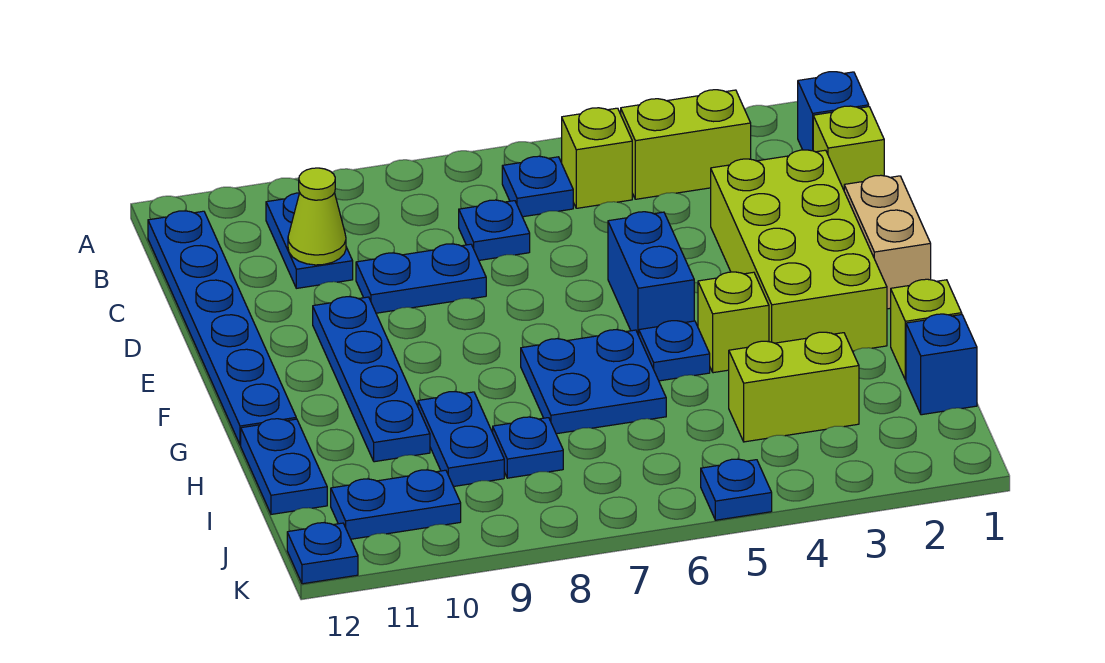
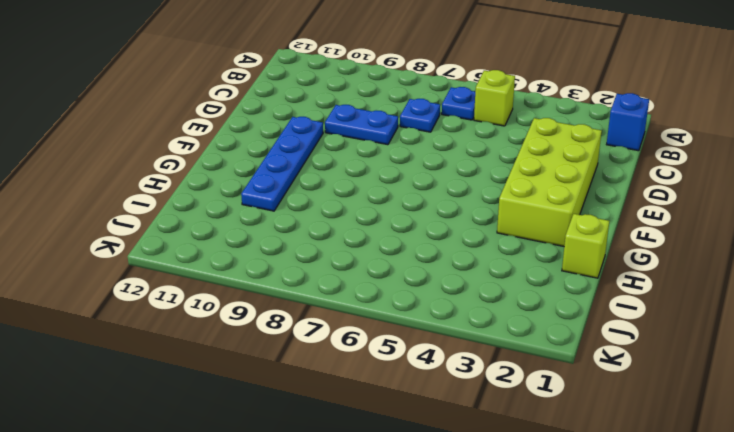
none -> lime 1x2 brick [621,90,751,199]
none -> blue 1x2 plate [266,193,353,288]
none -> blue 1x6 plate [148,211,296,445]

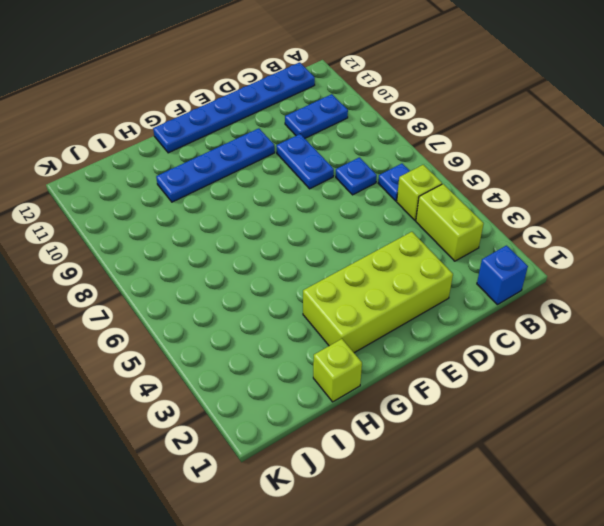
none -> lime 1x1 brick [813,106,884,190]
none -> tan 1x2 brick [844,175,931,309]
none -> blue 1x2 brick [608,212,694,335]

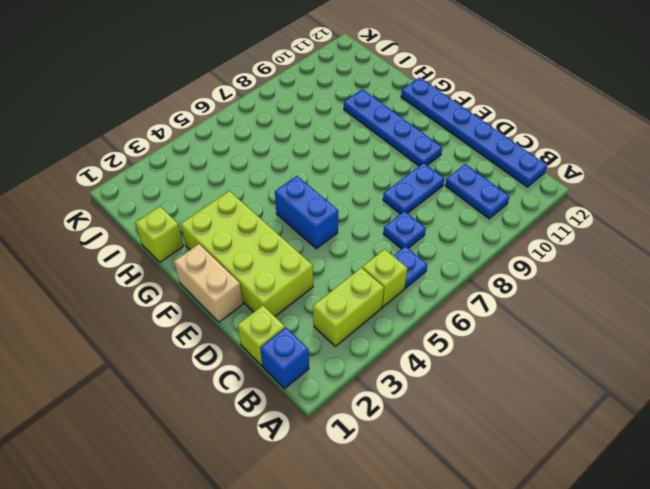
none -> lime 1x1 brick [698,272,769,373]
none -> blue 1x1 plate [639,321,710,381]
none -> blue 2x2 plate [521,330,666,434]

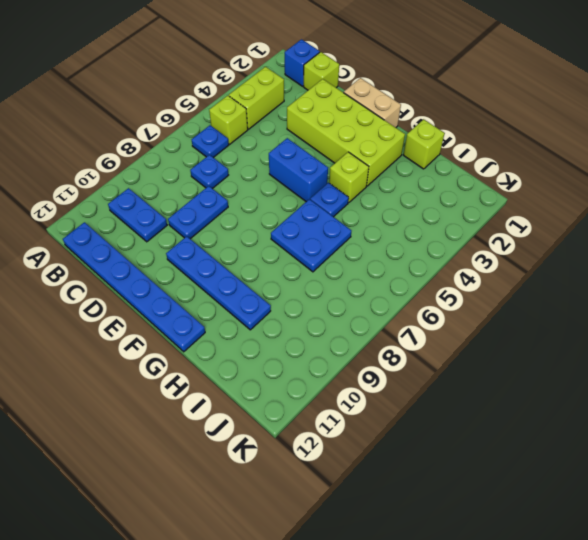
none -> blue 1x2 plate [418,392,504,487]
none -> blue 1x2 plate [241,419,327,514]
none -> blue 1x1 brick [906,314,977,415]

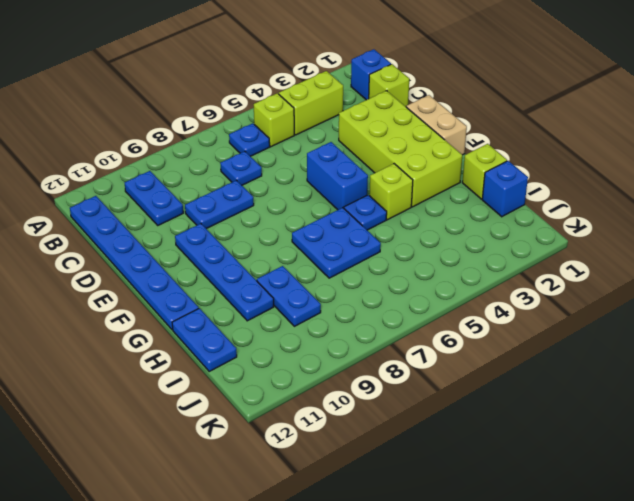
none -> lime 1x2 brick [729,332,859,442]
none -> blue 1x1 plate [493,417,563,478]
none -> blue 1x2 plate [331,470,461,539]

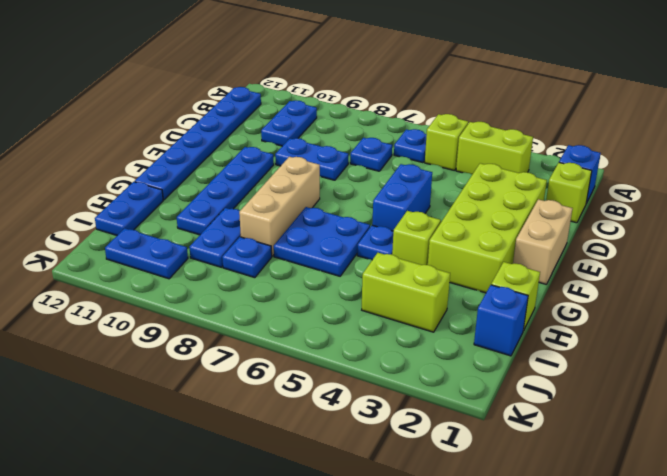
tan 1x3 brick [239,157,320,256] -> none
none -> blue 1x1 plate [701,459,772,520]
none -> blue 1x1 plate [287,523,358,584]
none -> lime 1x1 cone [288,168,346,265]

